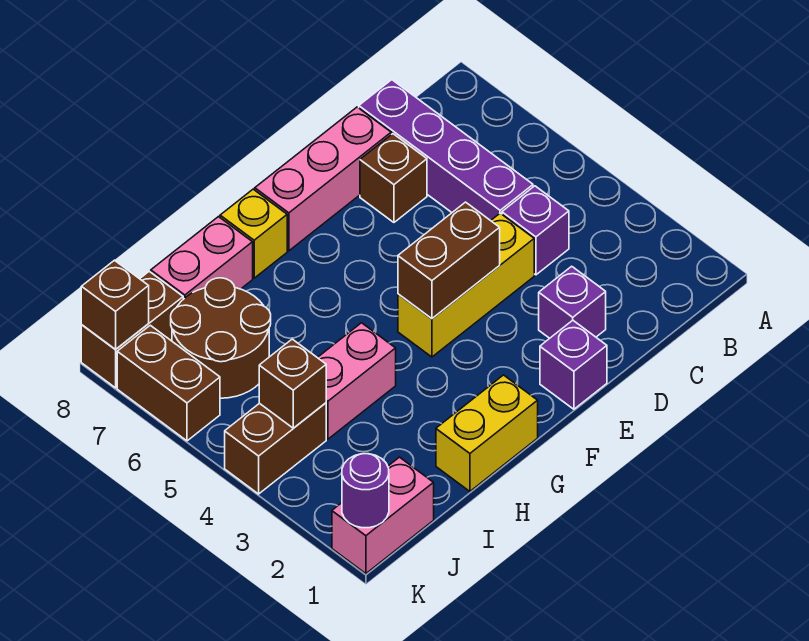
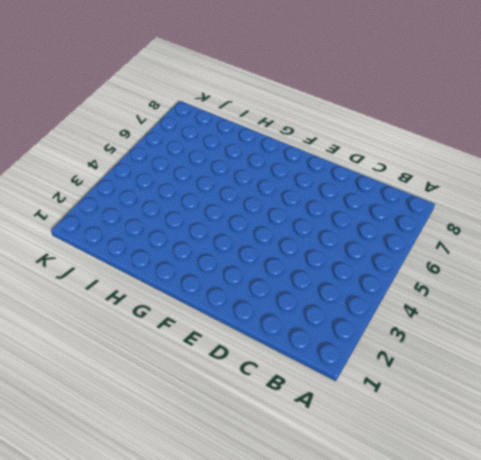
none -> purple 1x1 brick [502,186,569,275]
none -> purple 1x4 brick [359,80,533,221]
none -> purple 1x1 brick [539,266,606,338]

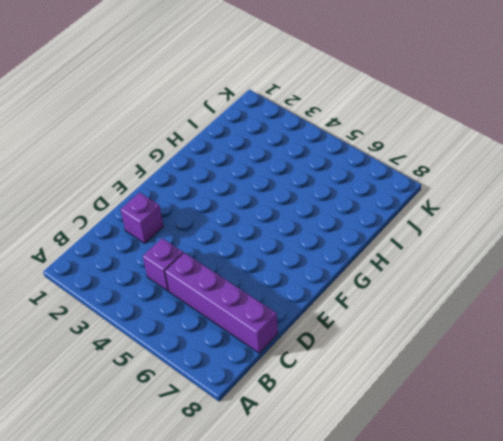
none -> yellow 1x3 brick [398,213,534,357]
none -> brown 1x1 brick [360,134,427,222]
none -> pink 1x3 brick [255,107,391,251]

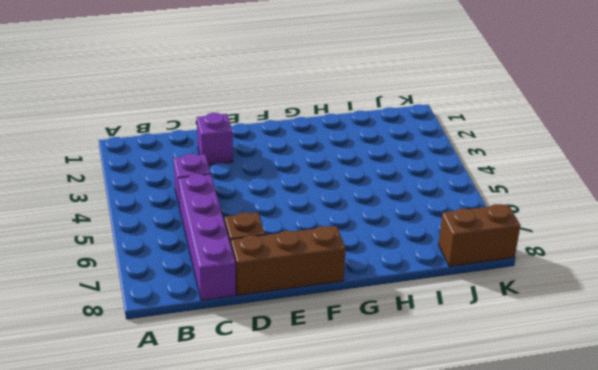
brown 1x3 brick [231,226,346,295] -> pink 1x3 brick [255,107,391,251]
none -> yellow 1x3 brick [398,213,534,357]
none -> purple 1x1 brick [540,320,607,409]
none -> yellow 1x2 brick [436,375,538,491]

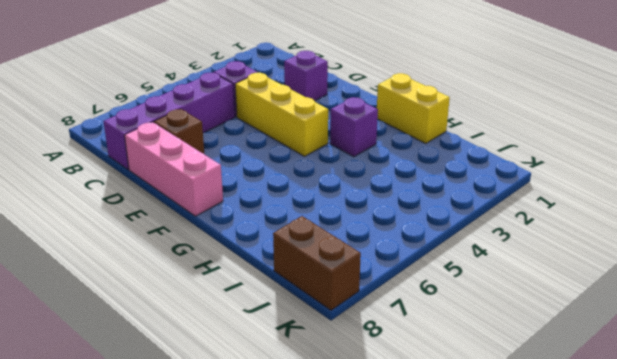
purple 1x1 brick [330,97,378,157] -> purple 1x1 brick moved to [540,320,607,409]
none -> yellow 1x1 brick [220,189,287,278]
none -> pink 1x2 brick [318,323,396,439]
none -> pink 1x2 brick [151,217,253,299]

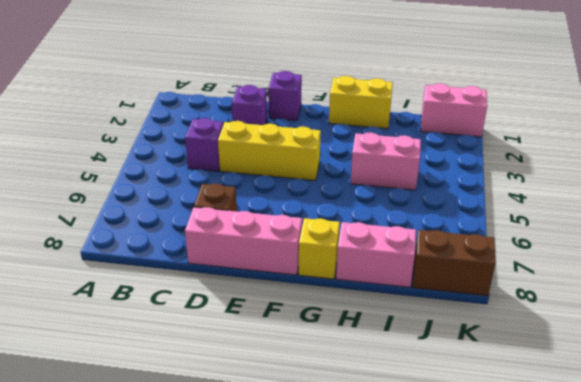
none -> purple 1x4 brick [359,80,533,221]
none -> brown 2x2 round brick [171,278,271,398]
none -> brown 1x2 brick [225,403,326,494]

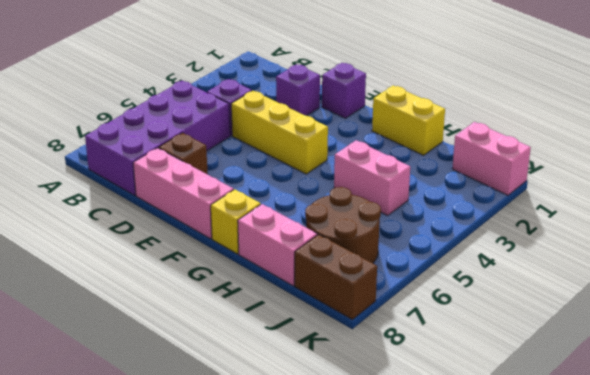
purple 2x4 brick [85,81,230,195] -> purple 1x4 brick [359,80,533,221]
none -> brown 1x2 brick [225,403,326,494]
none -> brown 1x2 brick [117,325,220,441]
none -> brown 1x2 brick [398,202,500,319]

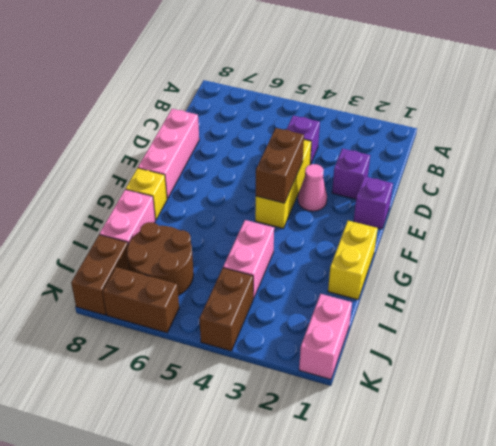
pink 1x1 cone [298,164,327,211] -> none
none -> purple 1x4 brick [359,80,533,221]
none -> brown 1x1 brick [360,134,427,222]
none -> brown 1x1 brick [259,339,326,428]

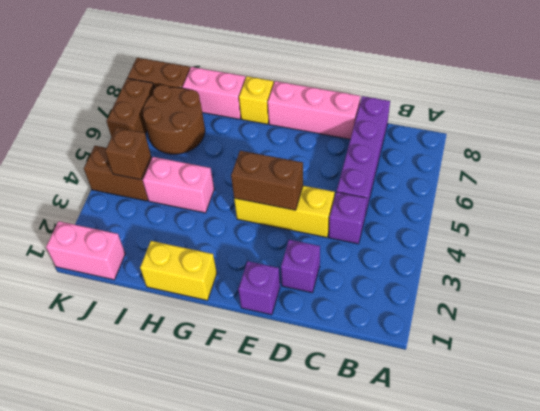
none -> brown 1x1 brick [360,134,427,222]
none -> purple 1x1 round brick [342,454,389,528]
none -> brown 1x1 brick [81,260,149,350]

